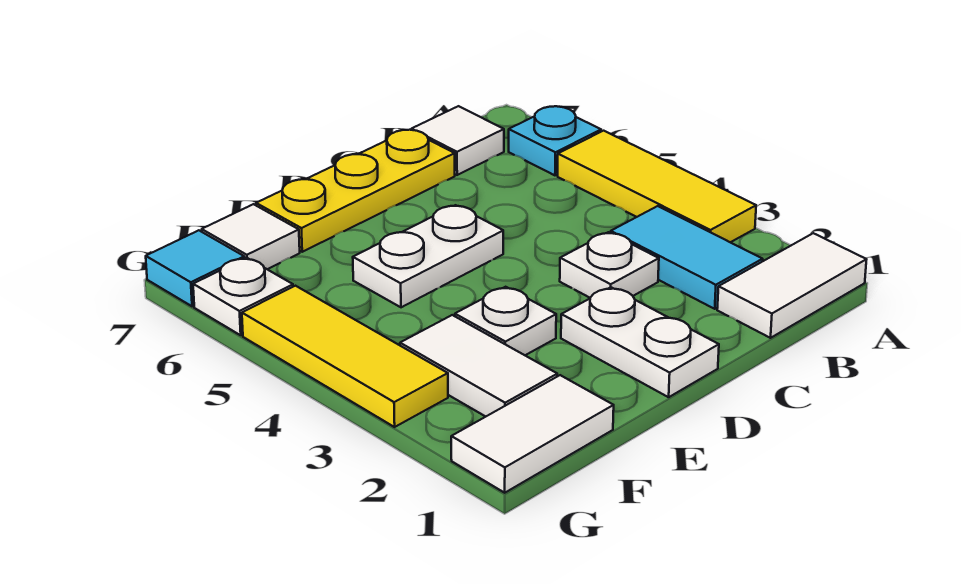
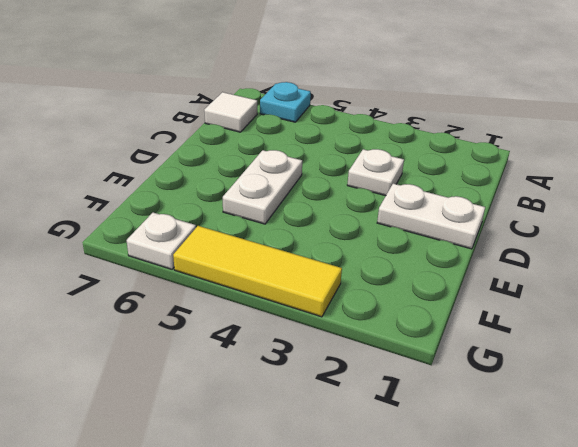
none -> white 1x2 tile [717,233,867,338]
none -> yellow 1x3 tile [558,131,756,242]
none -> cyan 1x2 tile [611,206,763,309]

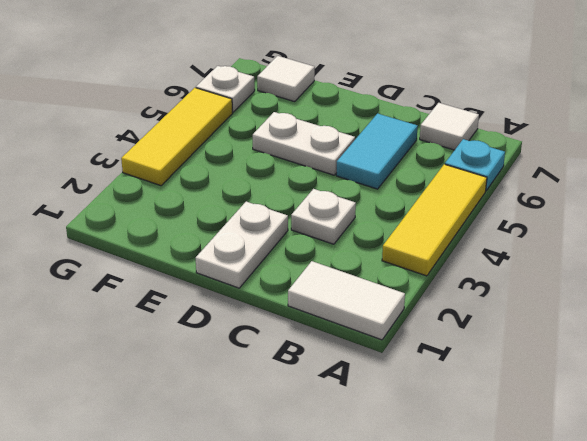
cyan 1x2 tile [336,113,418,189] -> cyan 1x2 tile moved to [611,206,763,309]
none -> yellow 1x3 plate [256,130,455,252]
none -> white 1x1 plate [455,287,556,355]
none -> white 1x2 tile [451,375,614,493]

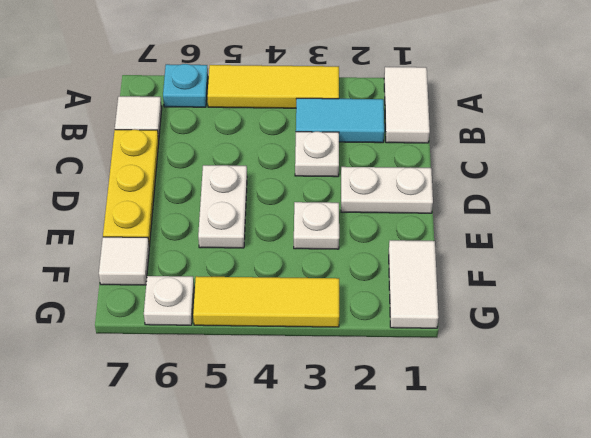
none -> white 1x2 tile [400,315,557,417]
none -> cyan 1x1 tile [146,230,244,306]

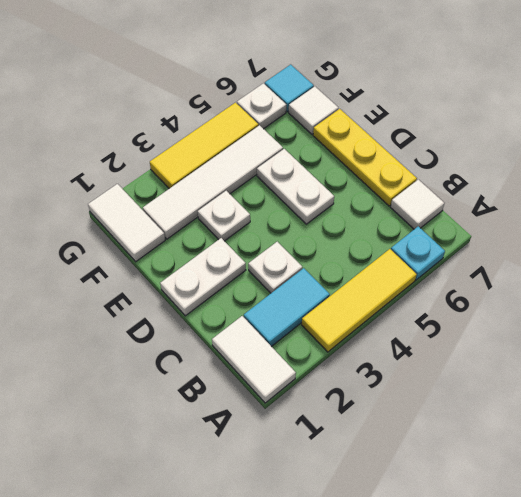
white 1x4 tile [143,125,283,239] -> white 1x2 tile [400,315,557,417]

